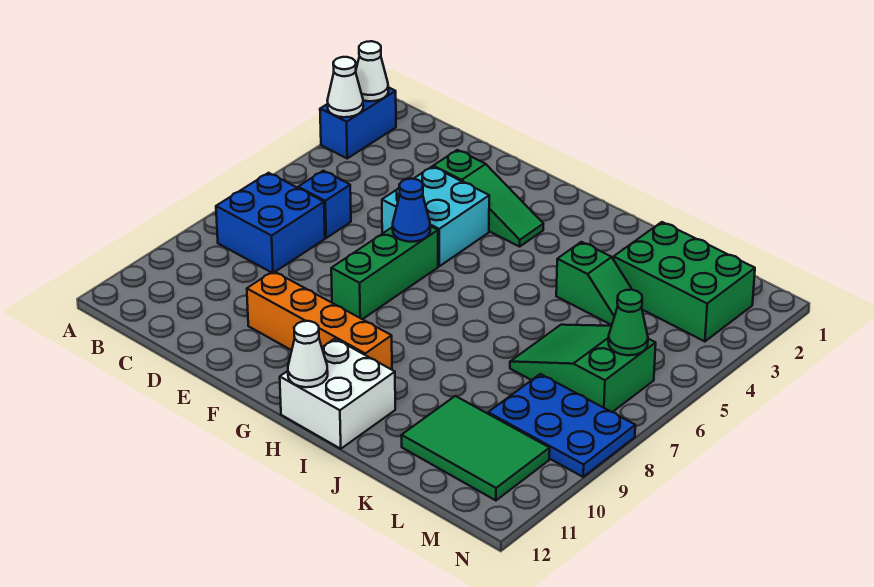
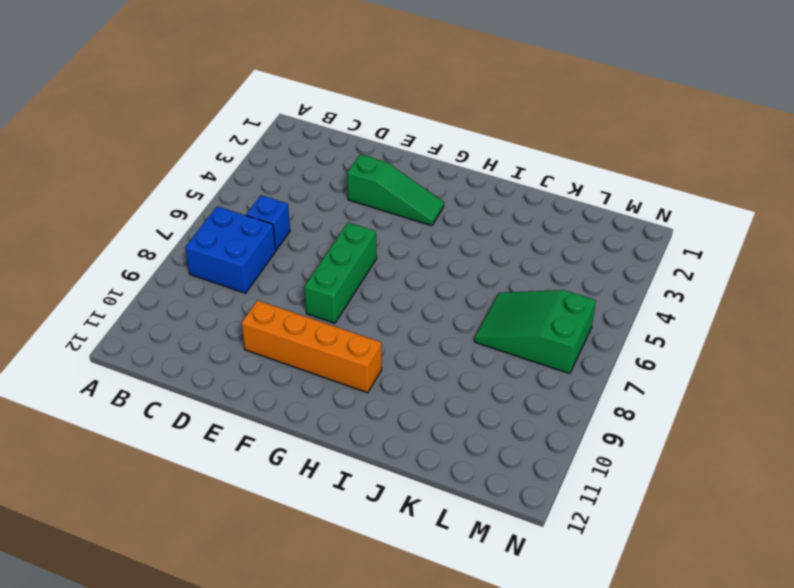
none -> blue 1x2 brick [320,87,396,158]
none -> cyan 2x2 brick [382,167,489,266]
none -> white 2x2 brick [280,339,395,449]

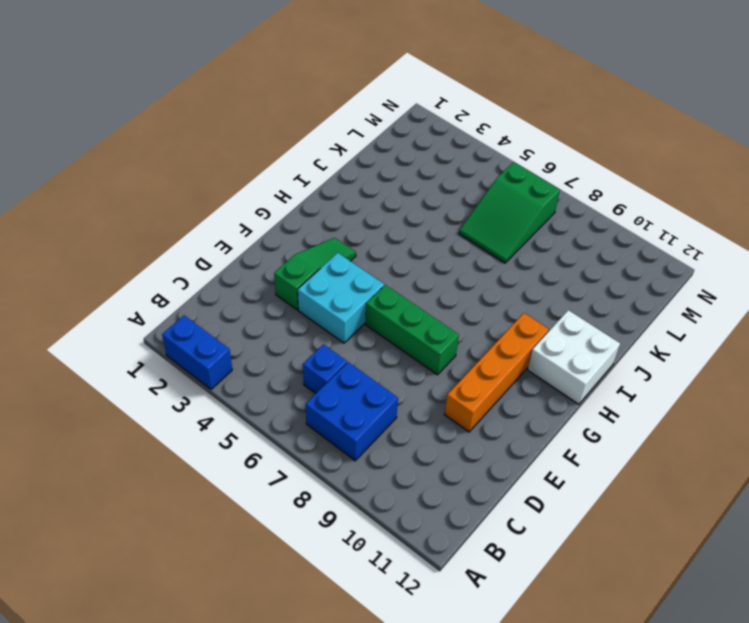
none -> green 1x2 slope [556,242,632,325]
none -> green 2x3 brick [613,222,755,341]
none -> green 2x3 tile [401,396,550,500]

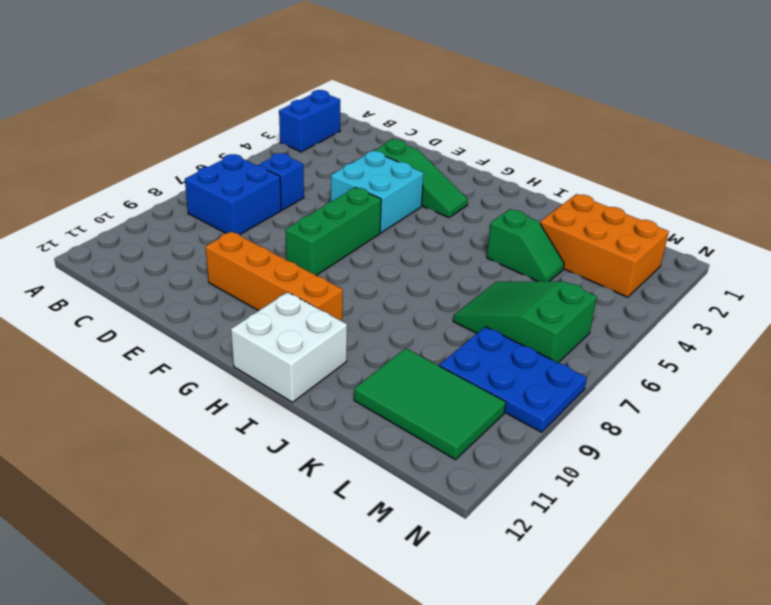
orange 2x3 brick [540,194,669,297] -> green 2x3 brick [613,222,755,341]
none -> white 1x1 cone [356,41,388,101]
none -> white 1x1 cone [327,57,363,117]
none -> blue 1x1 cone [393,179,430,242]

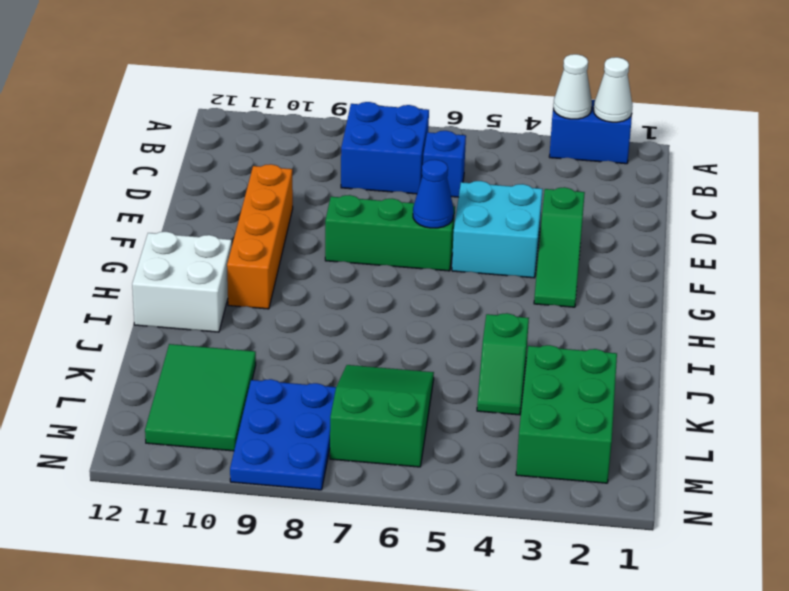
none -> white 1x1 cone [288,321,328,387]
none -> green 1x1 cone [608,290,648,355]

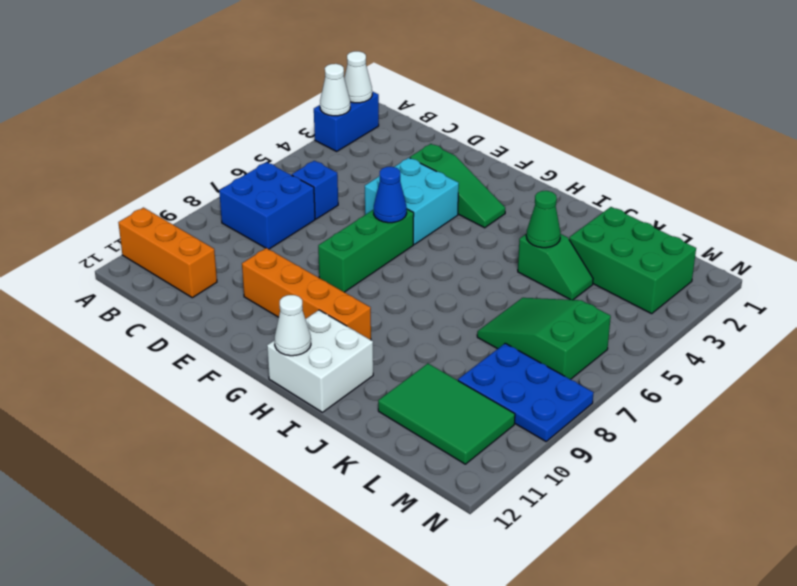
orange 1x3 brick [118,208,217,298] -> none
green 1x1 cone [526,191,561,248] -> green 1x1 cone moved to [608,290,648,355]

